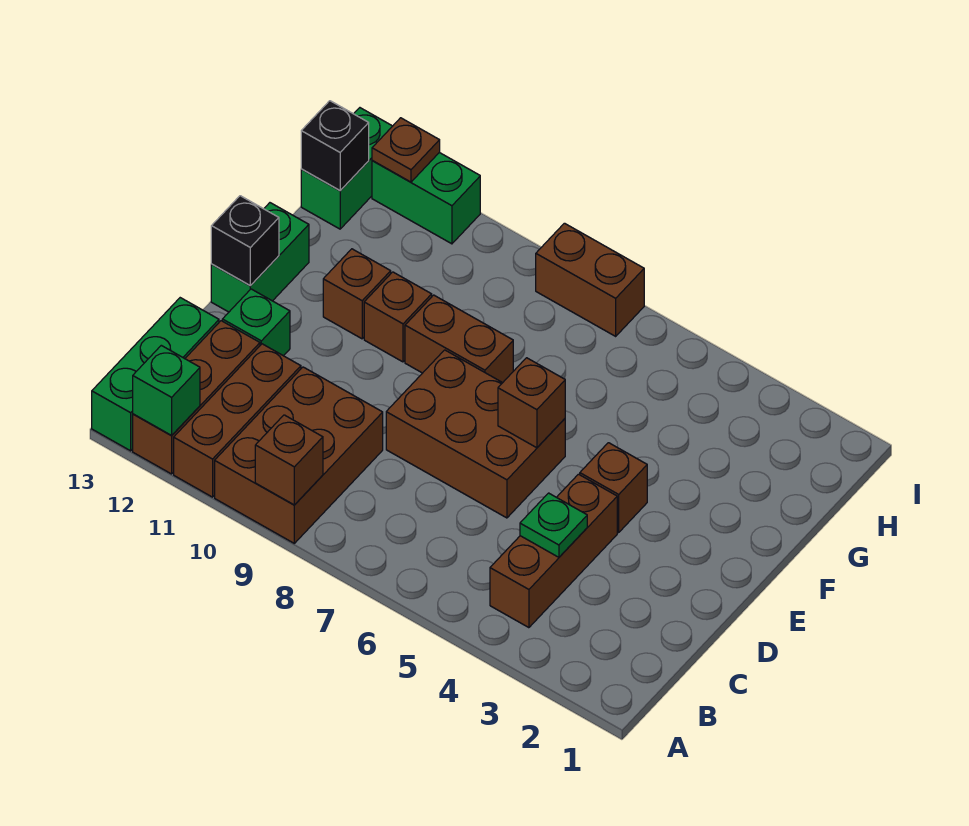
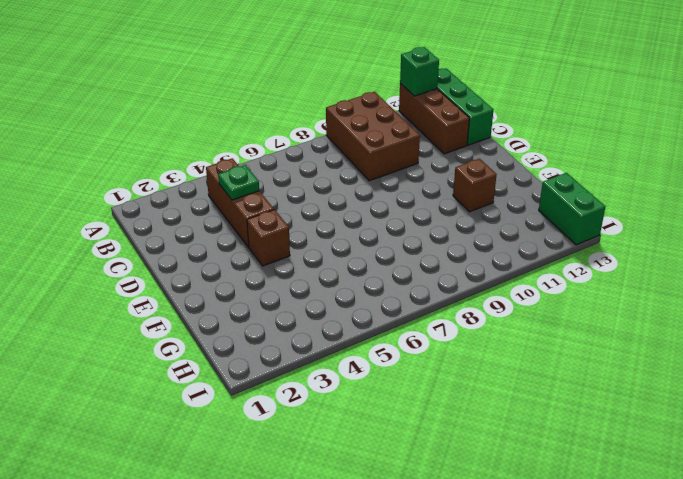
none -> brown 1x3 brick [174,344,301,497]
none -> brown 2x3 brick [386,350,565,518]
none -> green 1x1 brick [222,289,290,356]

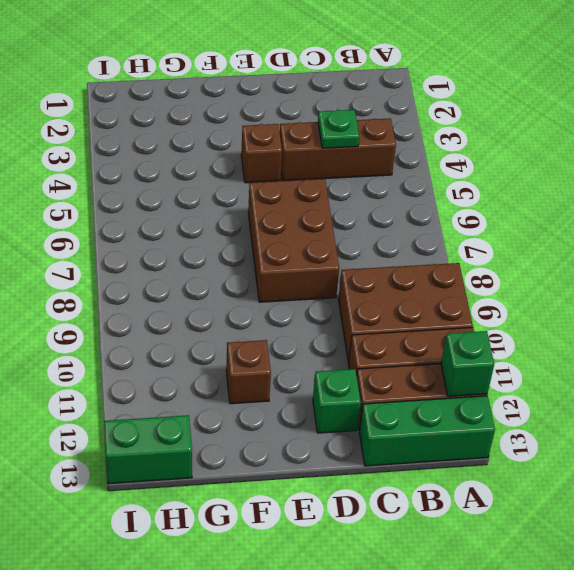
none -> green 1x2 brick [211,203,309,312]
none -> brown 1x2 brick [405,295,513,383]
none -> brown 1x1 brick [364,272,432,362]

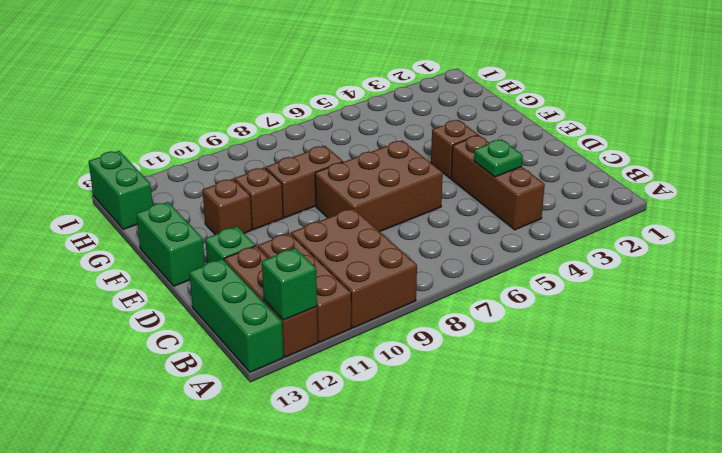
none -> brown 1x2 brick [536,223,644,336]
none -> green 1x2 brick [372,153,480,244]
none -> brown 1x1 brick [255,415,323,505]

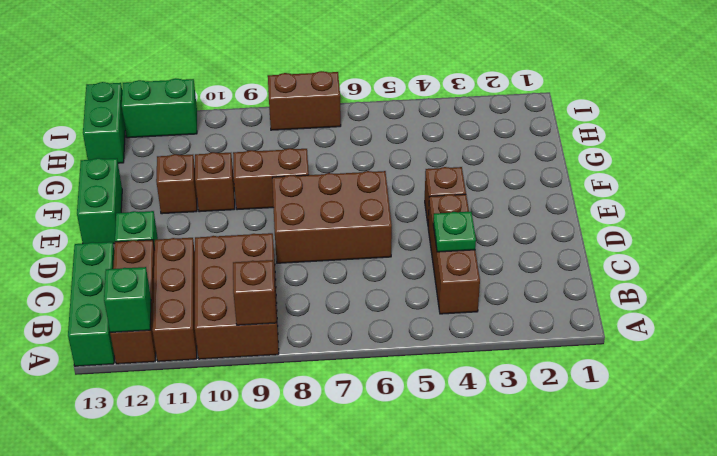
none -> brown 1x1 brick [498,358,565,448]
none -> black 1x1 brick [211,196,279,286]
none -> black 1x1 brick [301,101,369,191]

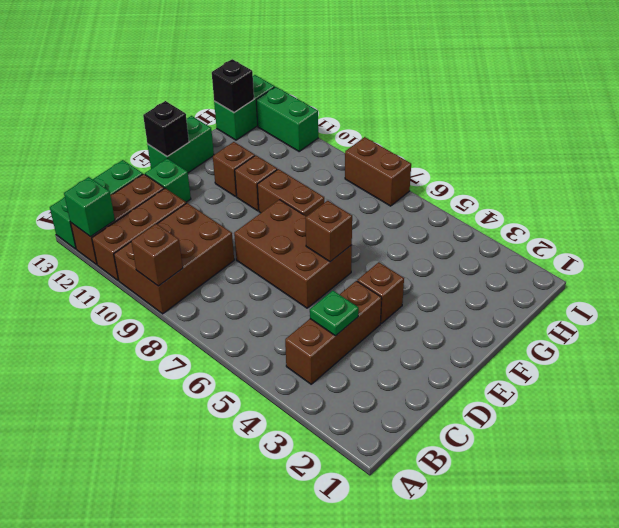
none -> brown 1x1 plate [372,118,440,182]

